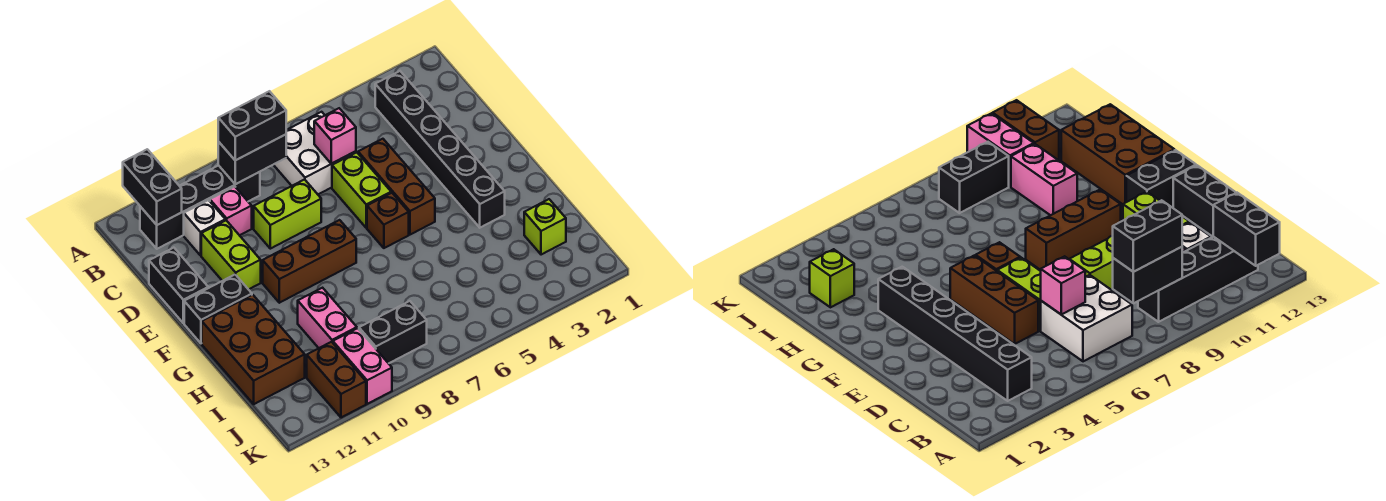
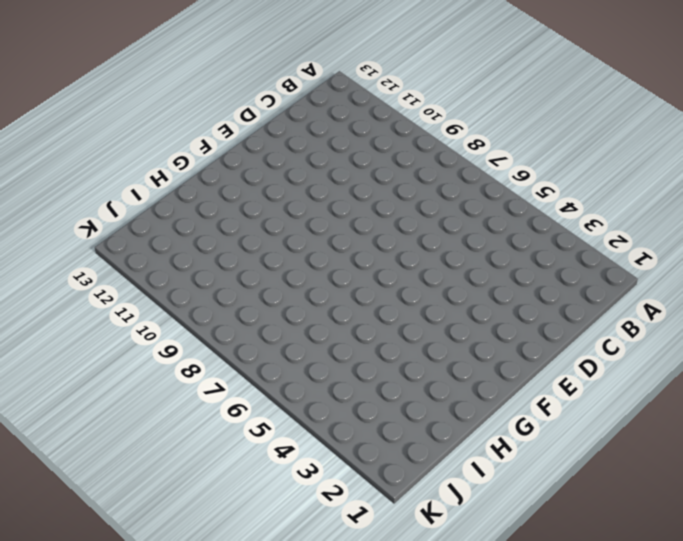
none -> black 1x6 brick [375,71,505,228]
none -> white 2x2 brick [274,112,356,194]
none -> black 1x4 brick [140,165,260,249]

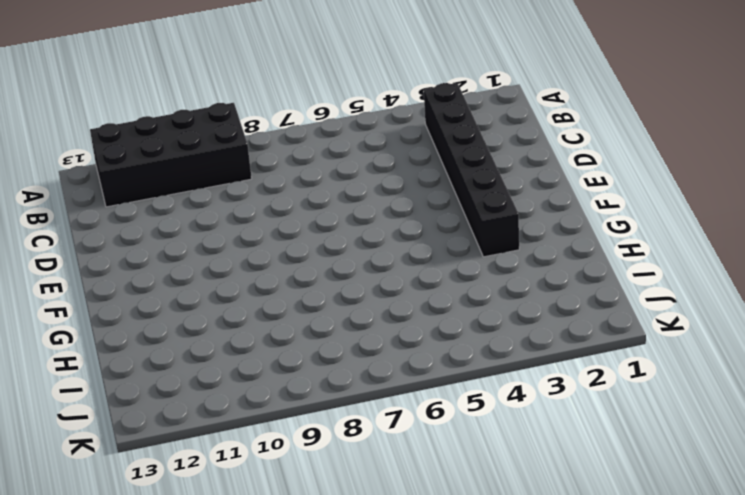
black 2x4 brick [90,103,252,207] -> black 1x4 brick [140,165,260,249]
none -> white 2x2 brick [274,112,356,194]
none -> pink 1x1 brick [210,186,252,235]
none -> white 1x1 brick [184,200,225,255]

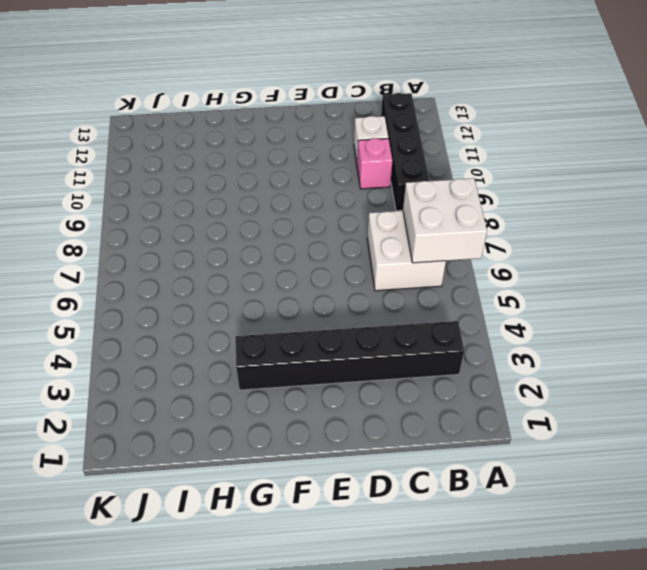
white 2x2 brick [403,178,487,263] -> none
none -> brown 1x3 brick [358,139,435,235]
none -> lime 1x2 brick [332,152,391,228]
none -> lime 1x2 brick [254,180,321,249]

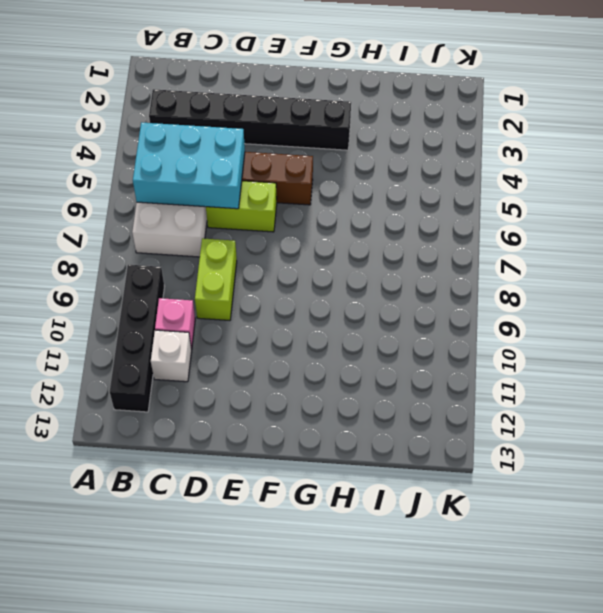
cyan 2x3 brick [133,122,245,209] -> pink 1x1 brick [314,108,356,164]
none -> lime 1x2 brick [201,220,261,290]
none -> black 1x2 brick [149,248,208,323]
none -> brown 1x1 brick [367,193,409,248]

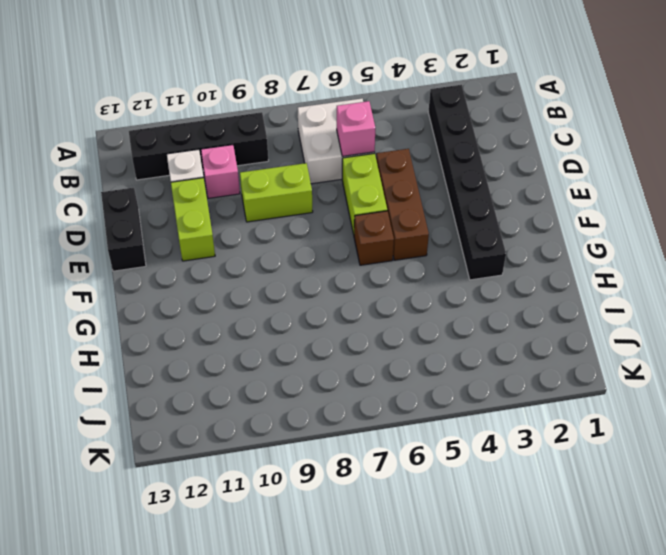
none -> brown 1x3 brick [263,220,356,303]
none -> black 1x2 brick [184,275,252,343]
none -> brown 2x3 brick [202,295,305,404]

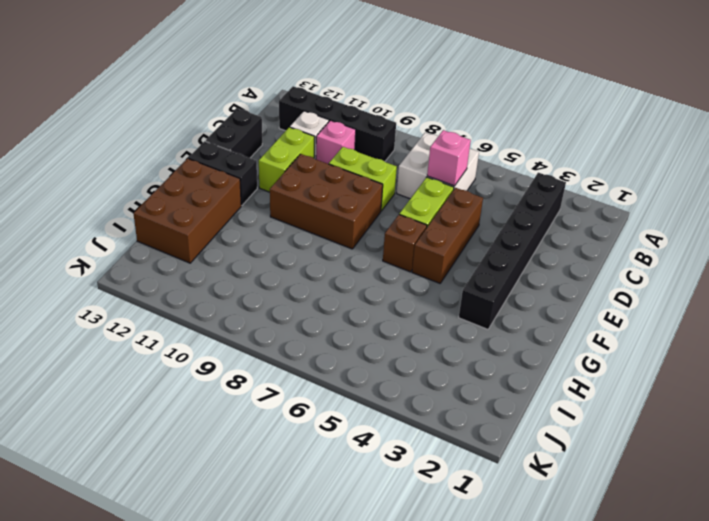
brown 2x3 brick [270,154,383,249] -> brown 1x3 brick [263,220,356,303]
none -> pink 1x2 brick [298,288,357,348]
none -> lime 1x1 brick [524,199,566,255]
none -> black 1x2 brick [359,301,427,363]

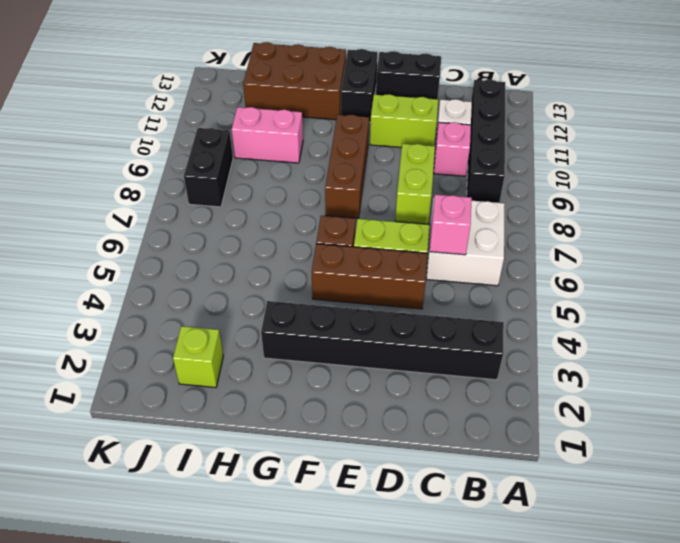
none -> pink 1x2 brick [333,328,392,404]
none -> brown 1x2 brick [307,342,366,418]
none -> black 1x2 brick [123,149,182,225]

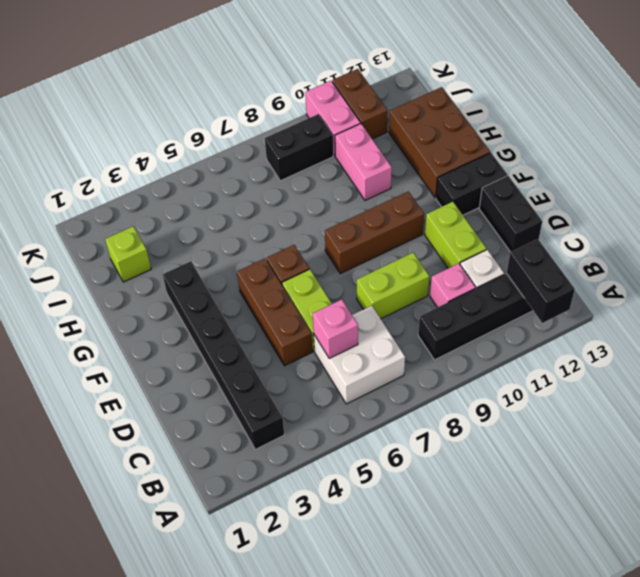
none -> black 1x2 brick [218,134,286,184]
none -> black 1x2 brick [218,91,286,160]

